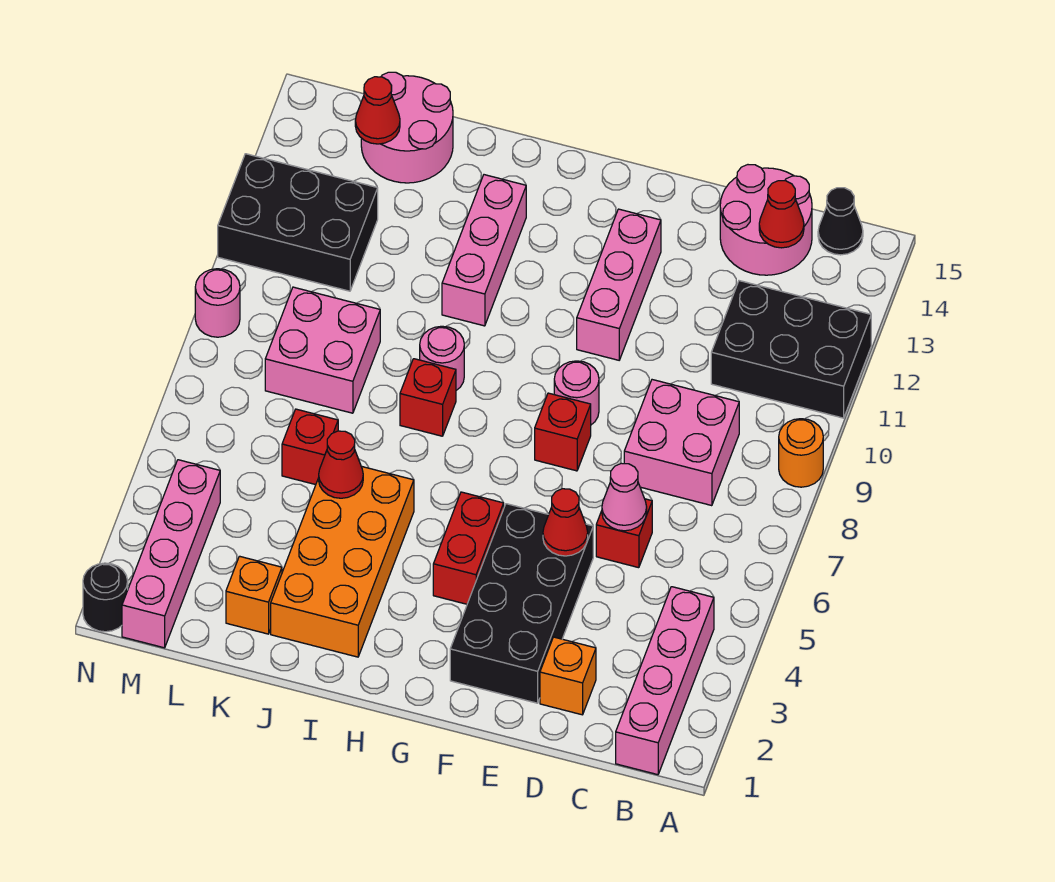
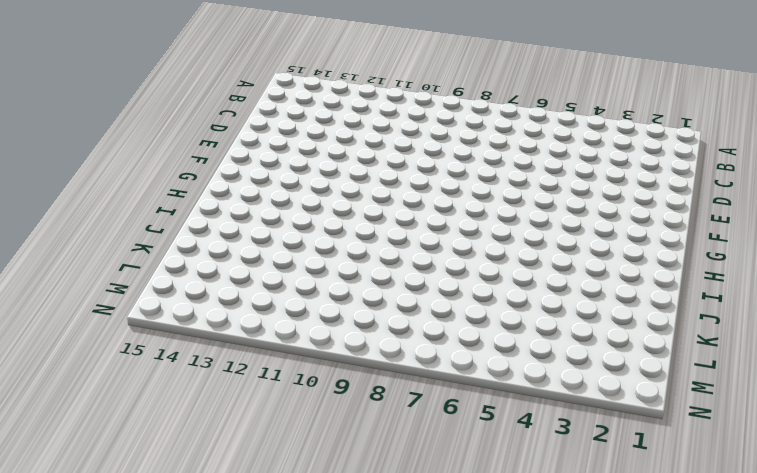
none -> orange 1x1 round brick [779,419,823,487]
none -> black 2x3 brick [711,281,871,418]
none -> pink 1x4 brick [616,587,714,775]
none -> black 1x1 cone [818,188,863,255]

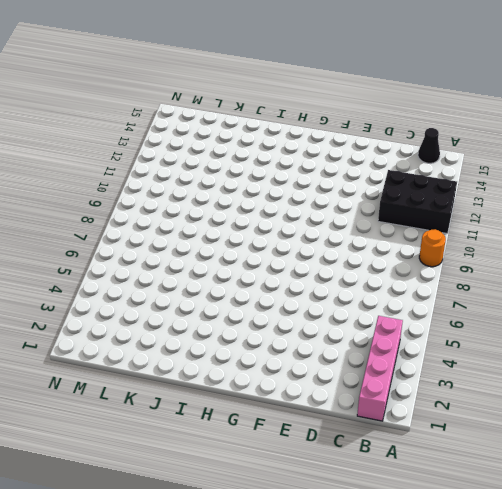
none -> pink 2x2 brick [624,380,739,506]
none -> pink 2x2 round brick [720,165,812,275]
none -> orange 1x1 brick [540,637,596,715]
none -> red 1x1 brick [596,499,652,568]

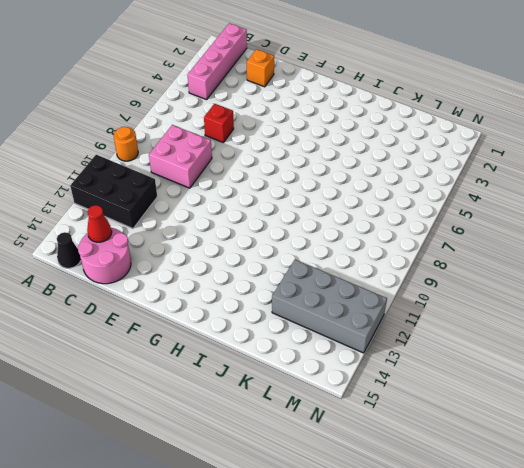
grey 2x4 brick [272,259,387,353] -> black 2x3 brick [218,154,378,291]
none -> black 2x4 brick [450,504,593,703]
none -> red 1x1 brick [535,393,591,471]
none -> pink 1x1 round brick [554,361,599,425]
none -> pink 1x3 brick [577,209,661,360]

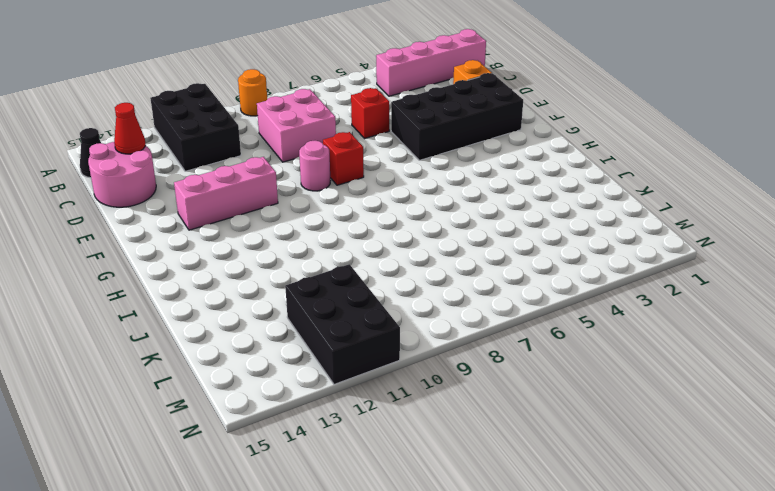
none -> red 1x2 brick [433,492,504,604]
none -> orange 2x4 brick [271,466,414,657]
none -> red 1x1 brick [400,359,456,436]
none -> pink 1x1 round brick [420,326,464,390]

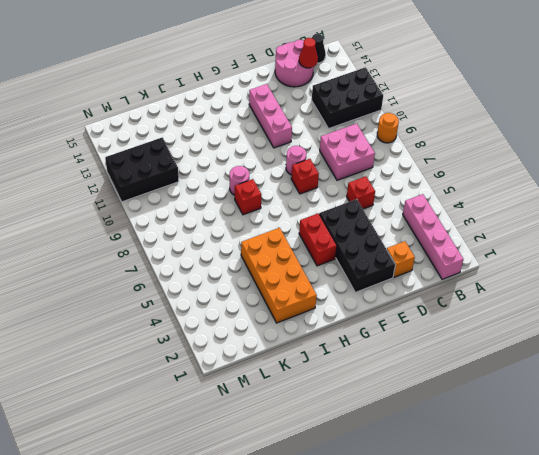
none -> pink 1x3 brick [442,175,526,326]
none -> orange 1x1 brick [226,556,282,634]
none -> red 1x1 brick [282,409,338,485]
none -> pink 2x2 brick [265,287,380,413]

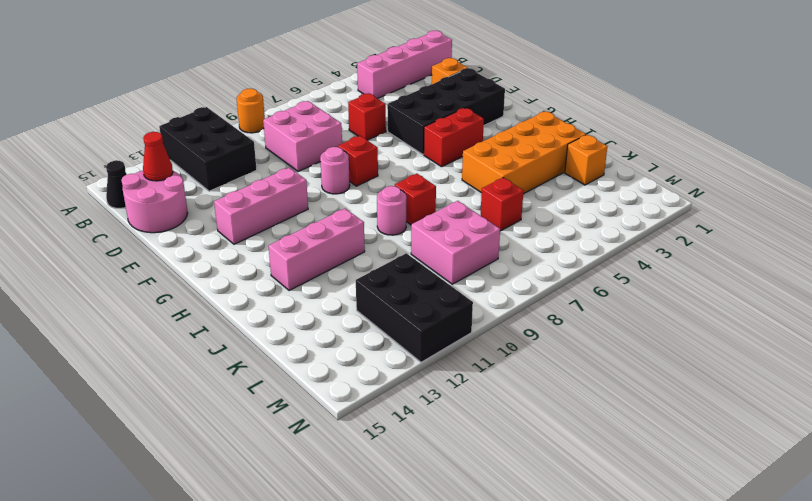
none -> pink 2x2 round brick [361,72,453,183]
none -> pink 1x4 brick [122,460,220,648]
none -> black 1x1 round brick [83,563,128,632]
none -> pink 1x1 round brick [195,269,240,337]

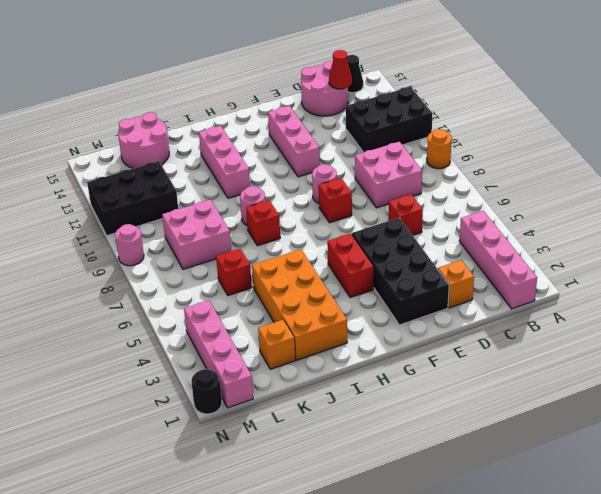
none -> pink 1x1 cone [602,463,647,531]
none -> red 1x1 cone [543,489,588,556]
none -> red 1x1 cone [319,431,363,498]
none -> red 1x1 cone [355,77,400,144]

